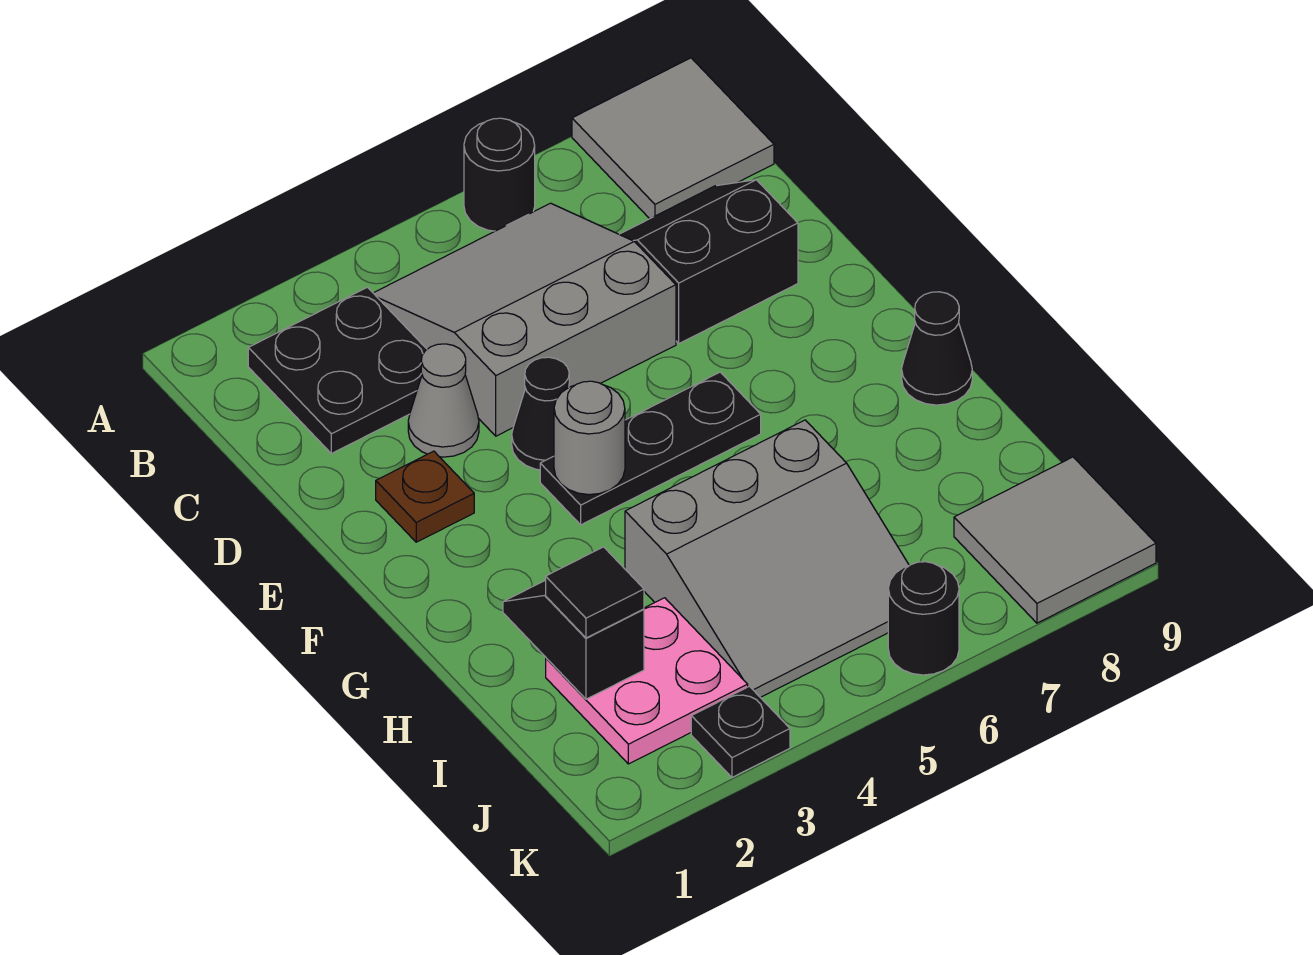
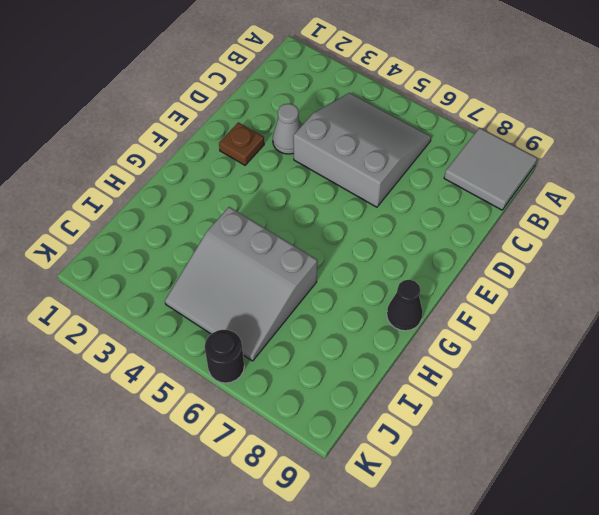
none -> black 1x1 round brick [464,118,535,231]
none -> black 2x2 plate [248,287,427,454]
none -> black 2x2 slope [619,180,798,343]

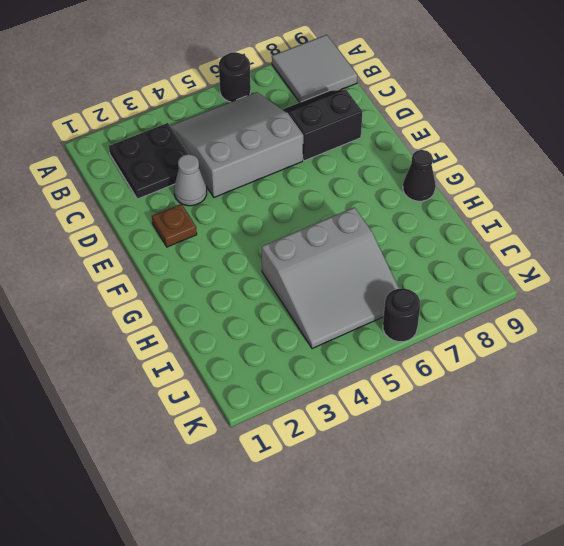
none -> black 1x1 cone [512,357,569,470]
none -> black 1x3 plate [540,372,761,525]
none -> pink 2x2 plate [546,598,748,764]

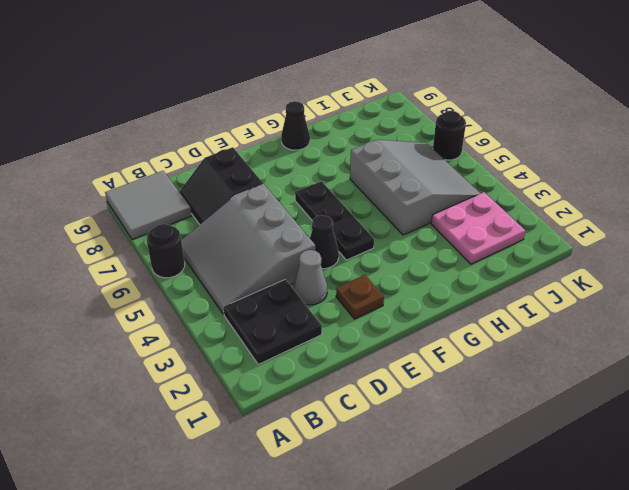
none -> grey 2x2 tile [954,457,1156,623]
none -> black 1x1 plate [691,686,790,777]
none -> grey 1x1 round brick [554,381,625,495]

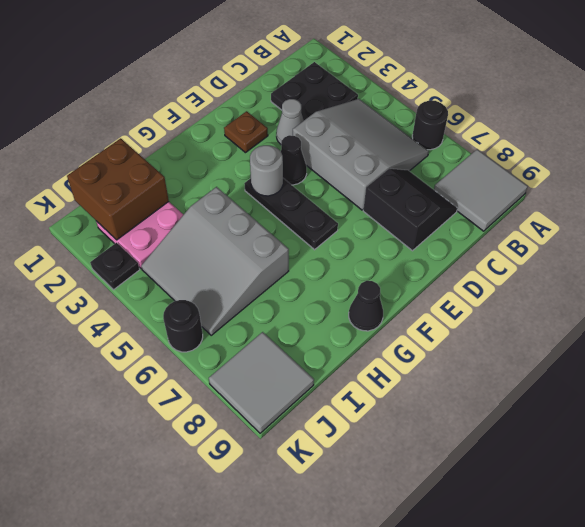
brown 2x2 brick [67,138,169,240] -> black 1x2 slope [503,580,644,699]
none -> black 1x1 tile [546,547,644,638]

